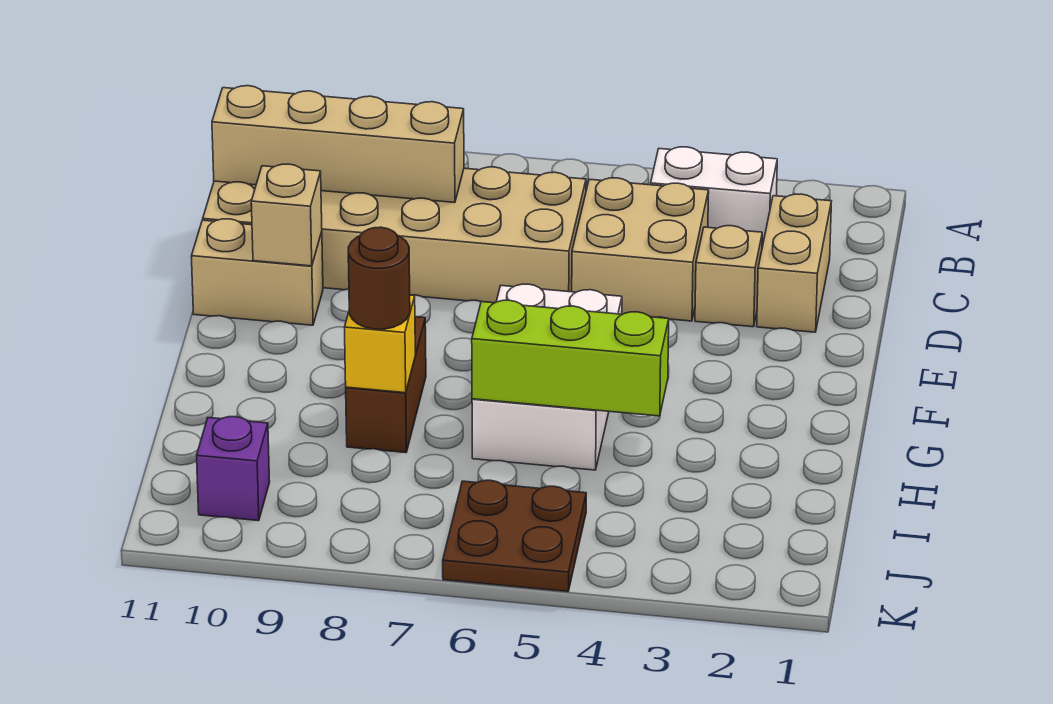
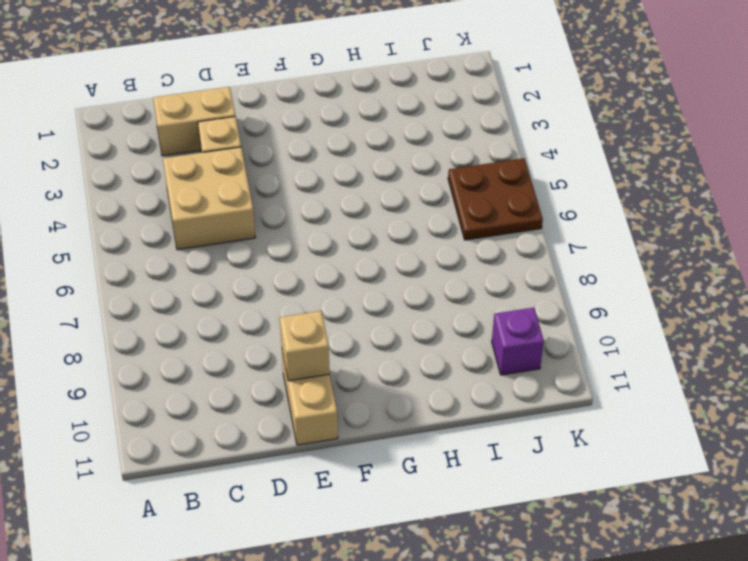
none -> white 1x2 brick [651,147,777,247]
none -> tan 2x6 brick [203,167,586,303]
none -> white 2x3 brick [472,284,622,470]

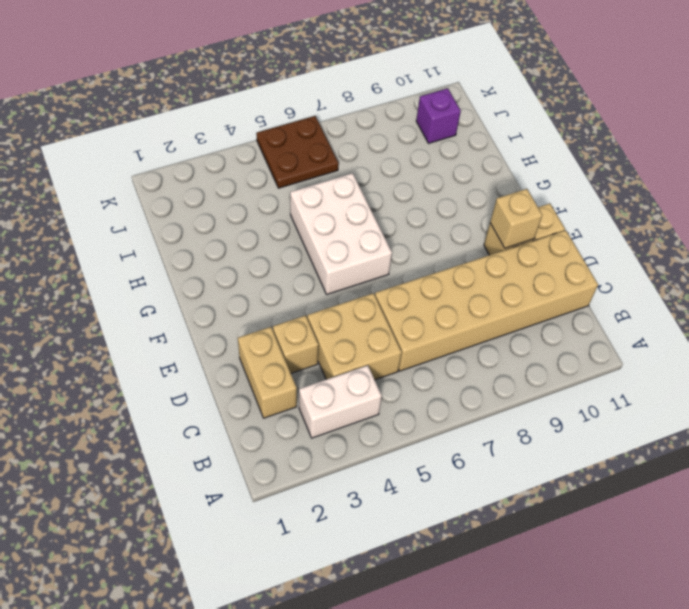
none -> brown 1x2 brick [346,317,426,453]
none -> tan 1x4 brick [212,86,464,203]
none -> lime 1x3 brick [472,300,669,416]

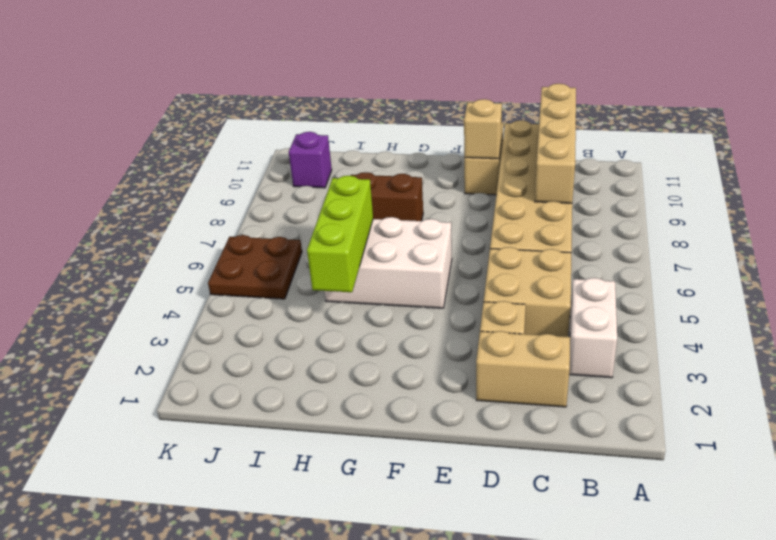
none -> yellow 1x1 brick [344,295,415,393]
none -> brown 1x1 round brick [348,227,410,329]

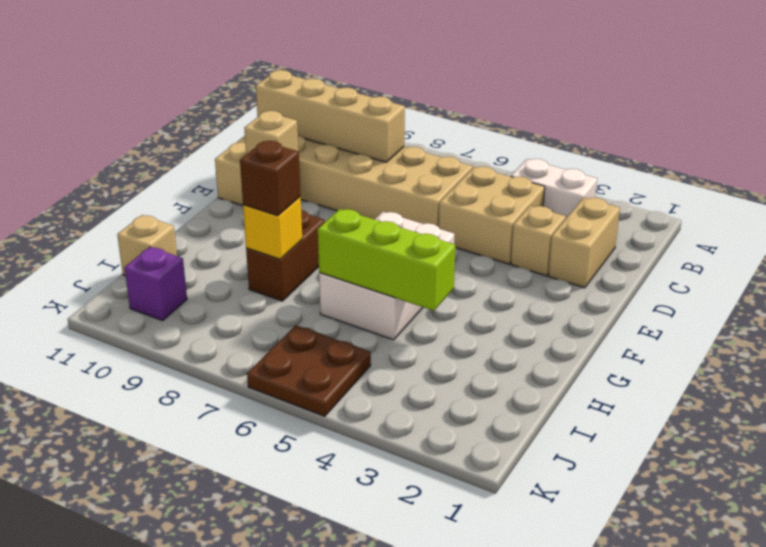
brown 1x1 brick [240,141,301,216] -> brown 1x1 round brick [348,227,410,329]
tan 1x1 brick [117,215,177,275] -> none

